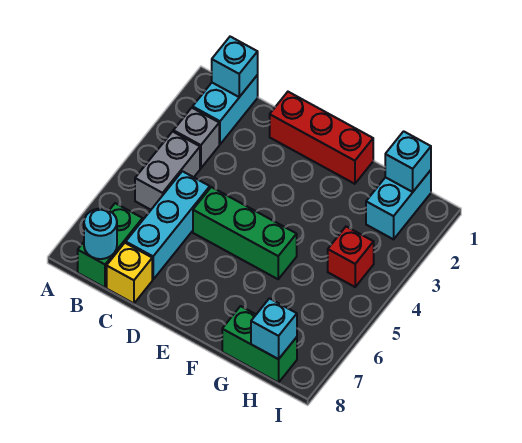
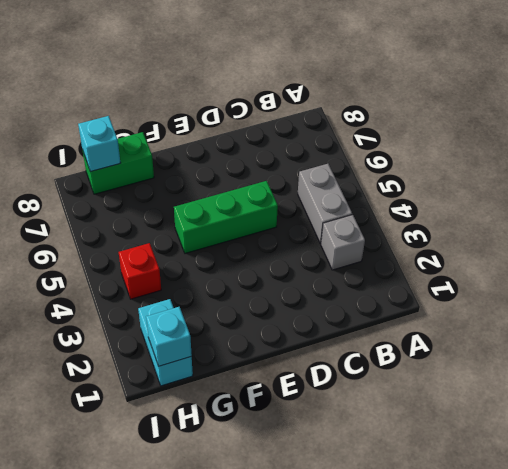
none -> cyan 1x2 brick [193,75,258,144]
none -> green 1x2 brick [78,203,143,288]
none -> cyan 1x3 brick [126,171,210,279]

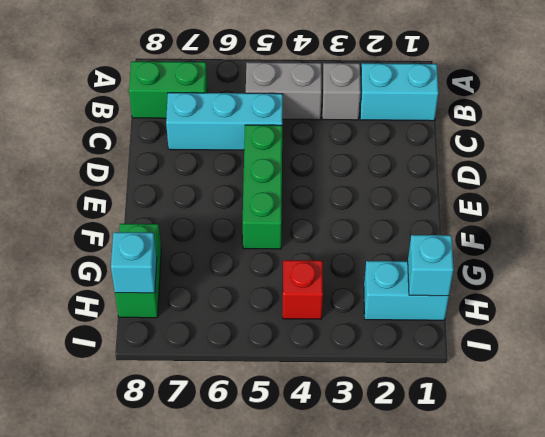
none -> yellow 1x1 brick [107,243,152,303]
none -> red 1x3 brick [270,92,373,184]
none -> cyan 1x1 brick [212,37,258,97]

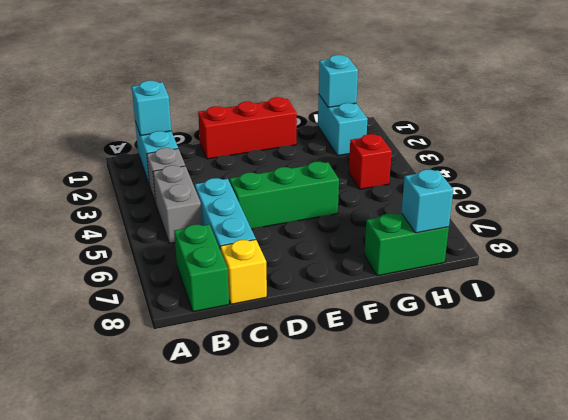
none -> cyan 1x1 round brick [84,209,117,259]

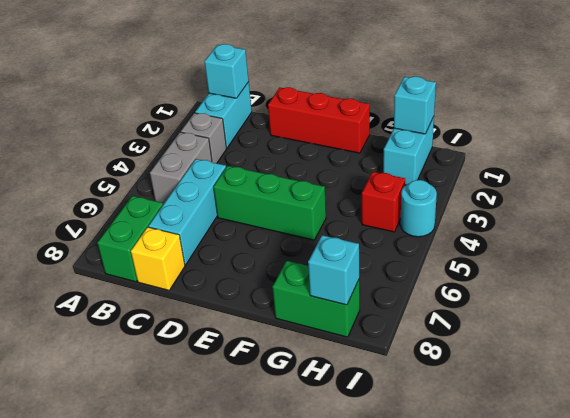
cyan 1x1 round brick [400,180,437,237] -> cyan 1x1 round brick moved to [84,209,117,259]

